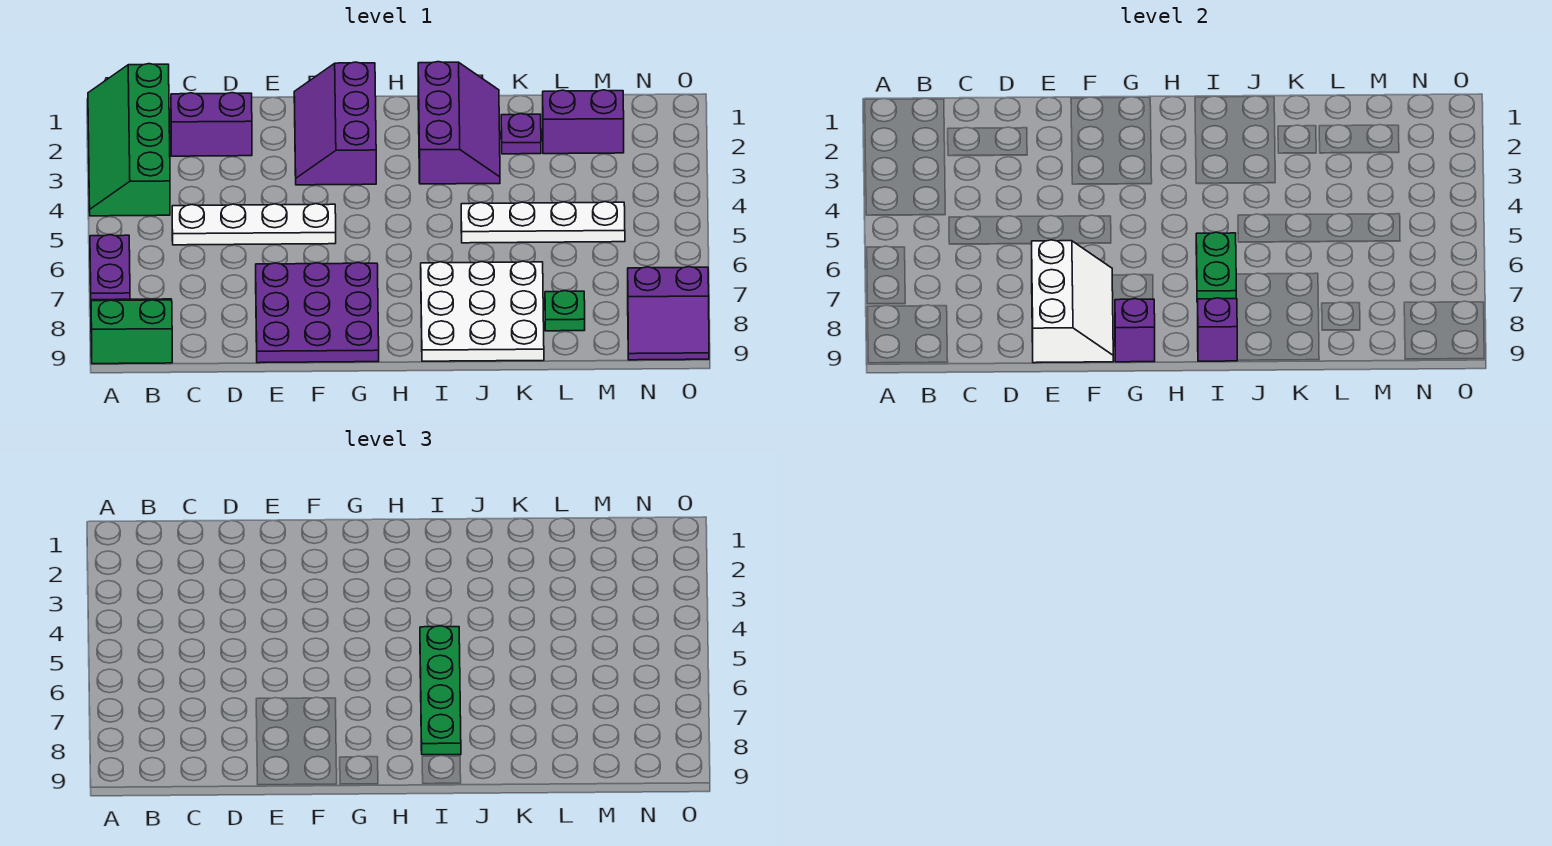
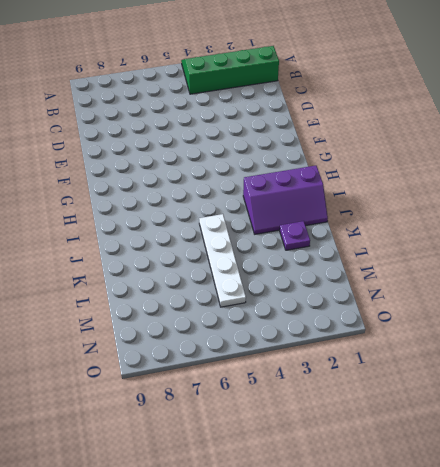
none -> purple 1x2 plate [90,235,130,300]
none -> green 2x2 slope [91,299,172,364]
none -> purple 1x2 brick [171,93,252,156]

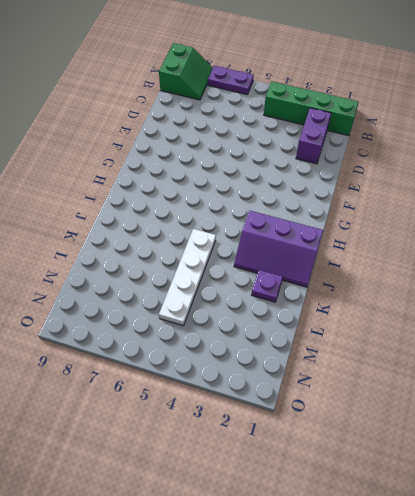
none -> white 1x4 plate [172,204,336,245]
none -> purple 3x3 plate [256,263,379,363]
none -> purple 2x3 slope [294,62,376,185]

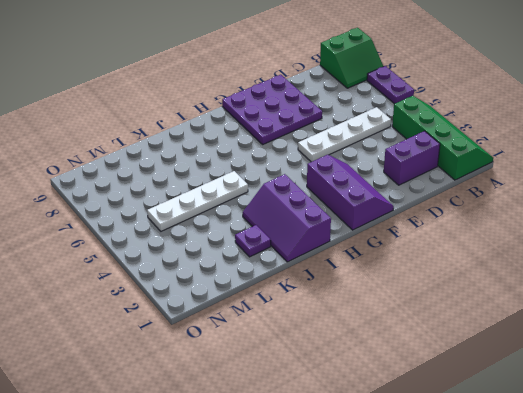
none -> white 3x3 plate [421,261,544,361]
none -> purple 1x2 brick [543,90,624,154]
none -> green 1x1 plate [545,291,585,331]

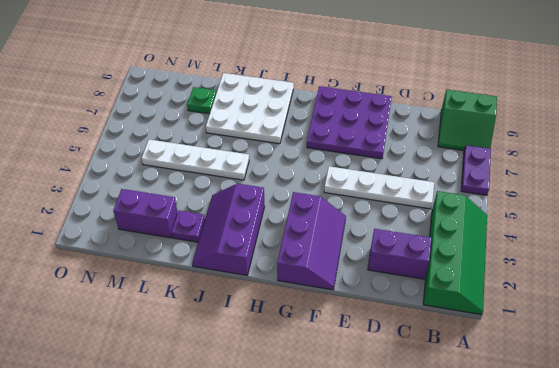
none -> purple 2x2 slope [628,267,709,360]
none -> white 2x3 slope [1032,240,1113,363]
none -> purple 1x1 brick [1115,299,1155,362]

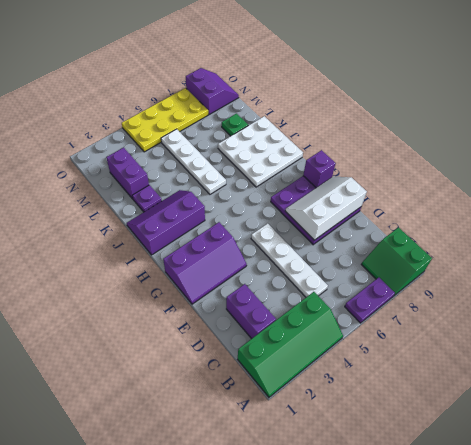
yellow 2x4 plate [122,88,208,152] -> none
none -> green 1x2 plate [1196,232,1236,302]
none -> purple 1x1 brick [1198,298,1238,361]
none -> green 1x4 plate [420,626,461,755]

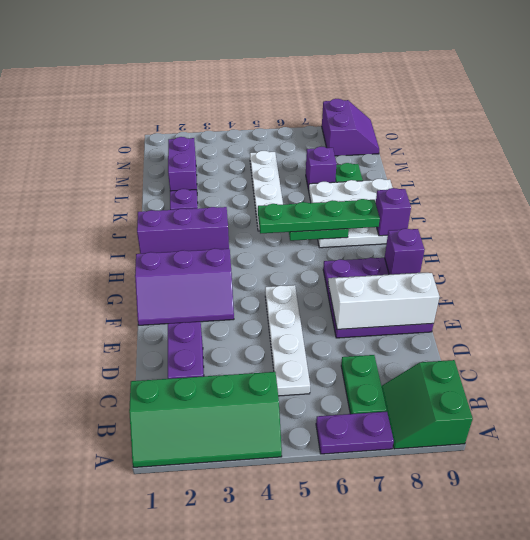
green 1x2 plate [341,355,387,414] -> none
purple 1x1 brick [306,147,337,190] -> none

